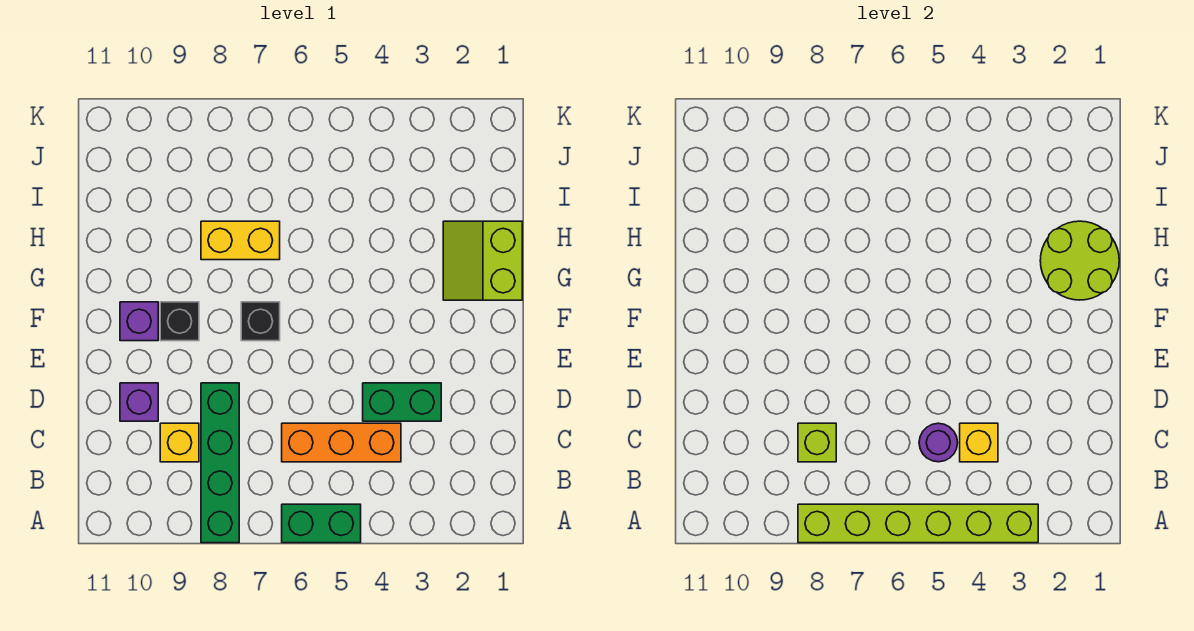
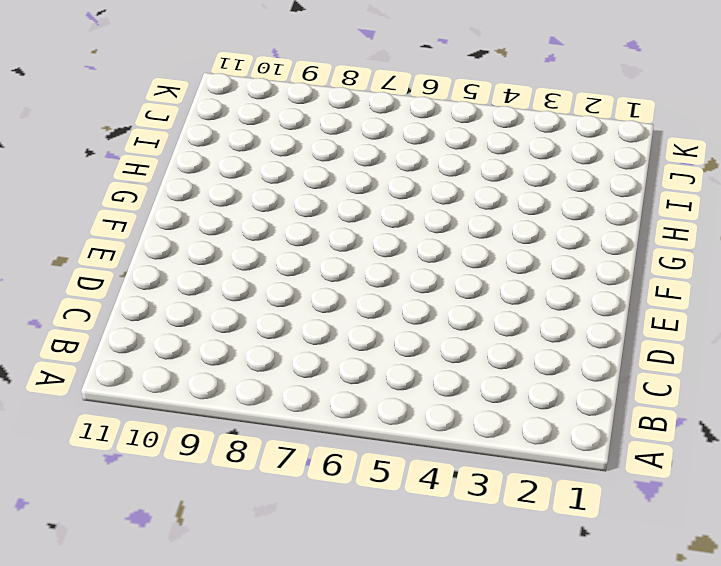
none -> green 1x2 brick [282,504,361,543]
none -> green 1x4 brick [201,383,239,543]
none -> orange 1x3 brick [282,423,401,462]

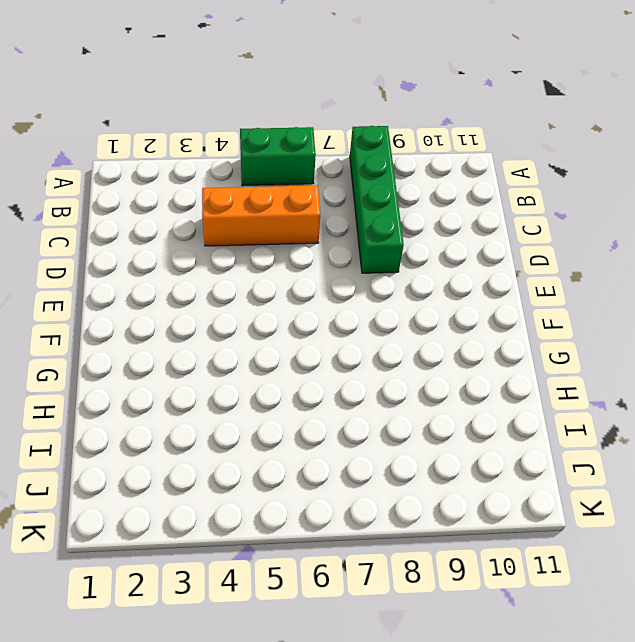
none -> yellow 1x1 brick [160,423,199,462]
none -> green 1x2 brick [363,383,441,421]
none -> purple 1x1 brick [120,383,158,421]

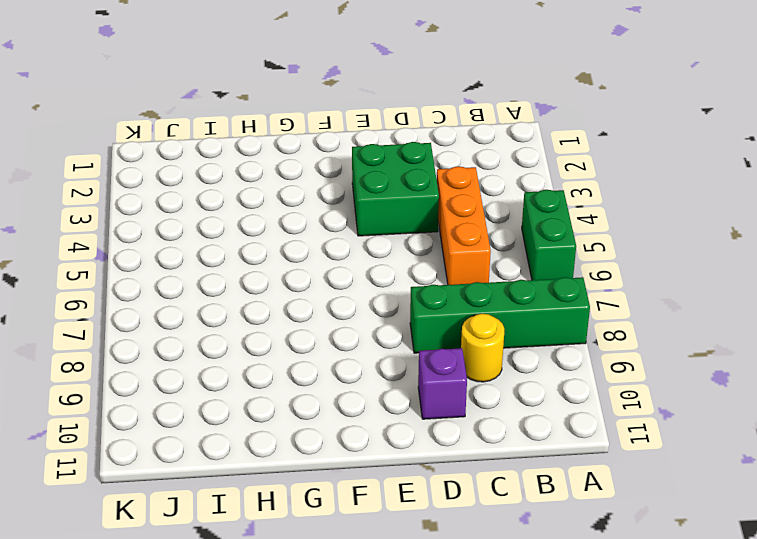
yellow 1x1 round brick [461,314,504,382] -> yellow 1x1 brick [160,423,199,462]
green 2x2 brick [352,142,439,236] -> green 1x2 brick [363,383,441,421]
none -> black 1x1 brick [241,302,280,341]
none -> black 1x1 brick [160,302,199,341]
none -> purple 1x1 brick [120,302,158,341]

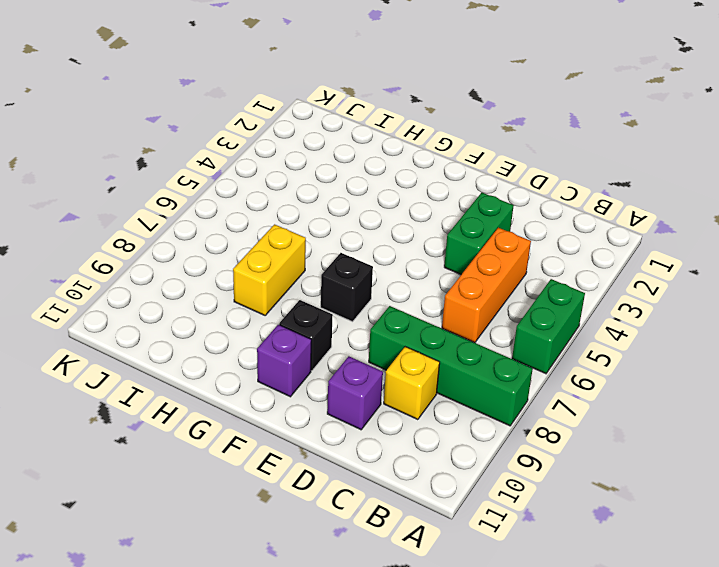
none -> lime 2x2 slope [443,221,522,300]
none -> lime 1x6 brick [798,504,1038,543]
none -> yellow 1x1 brick [960,423,998,462]

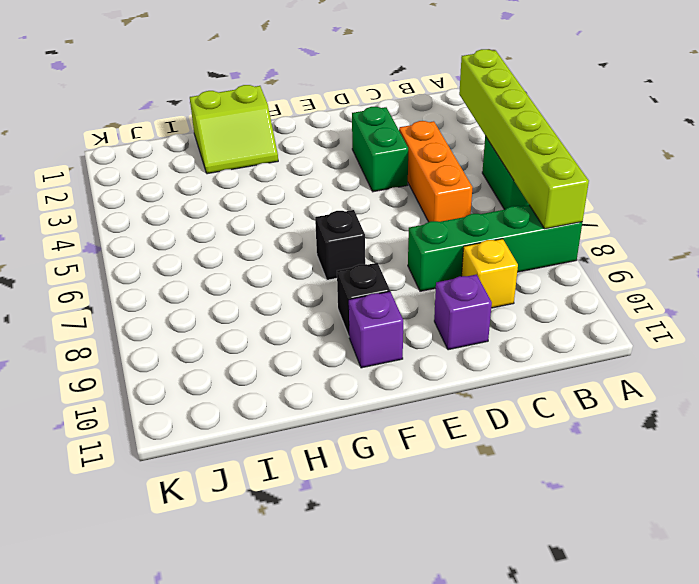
none -> yellow 1x2 brick [201,221,280,260]
none -> yellow 1x1 brick [960,423,998,462]
none -> purple 1x1 round brick [919,423,958,462]

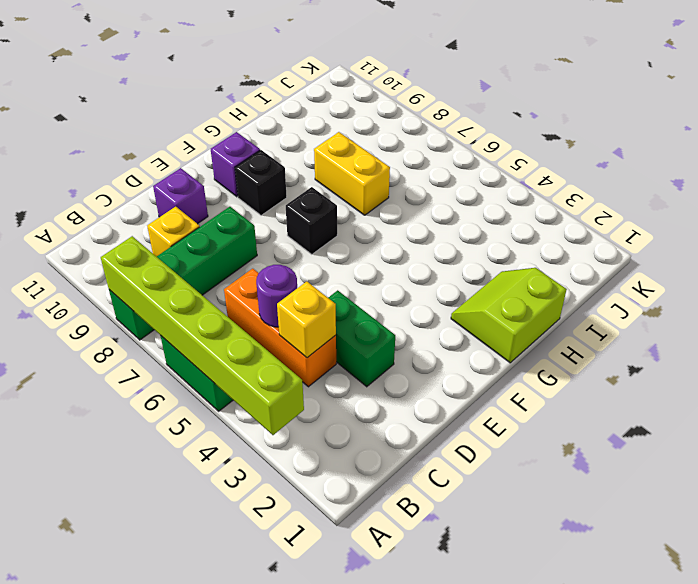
none -> lime 1x1 brick [798,423,836,462]
none -> lime 2x2 round brick [1040,221,1119,300]

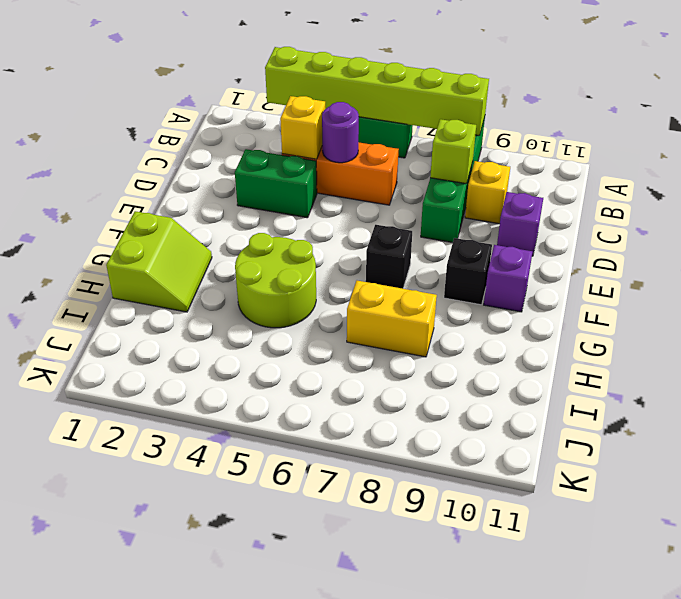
lime 2x2 round brick [235,233,316,328] -> lime 2x2 round brick moved to [1040,221,1119,300]

